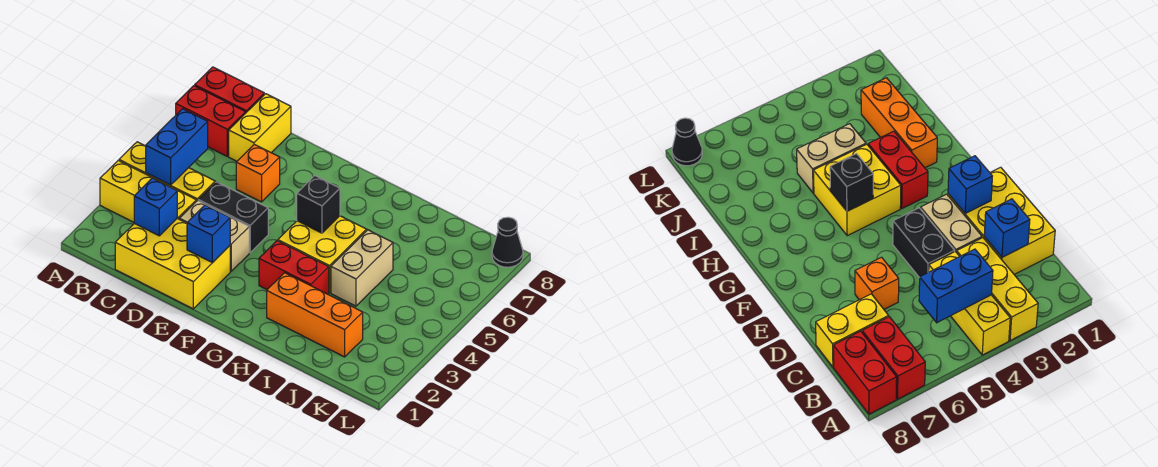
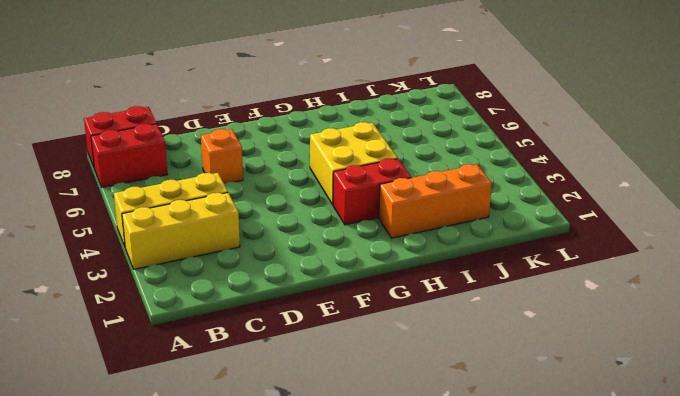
none -> yellow 2x3 brick [115,219,230,309]
none -> yellow 1x2 brick [229,94,291,161]
none -> tan 1x2 brick [180,200,249,271]

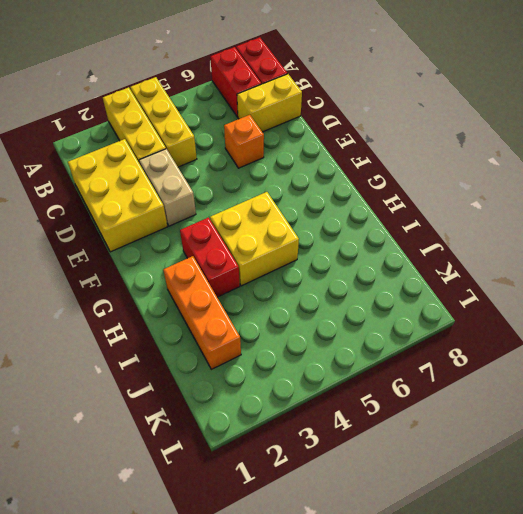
none -> black 1x2 brick [198,182,268,253]
none -> tan 1x2 brick [331,230,393,306]
none -> black 1x1 cone [492,217,523,267]

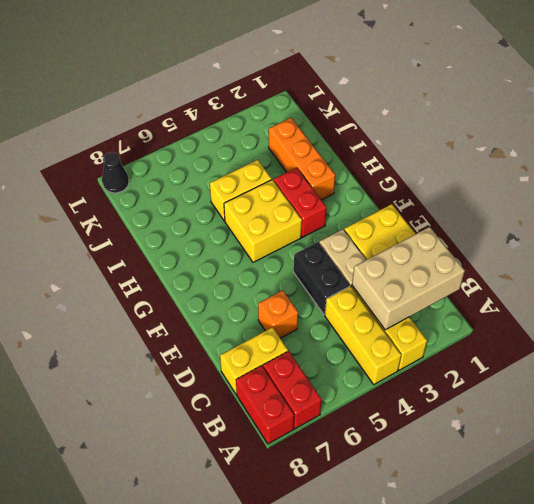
tan 2x3 brick [352,227,465,330] -> blue 1x1 brick [134,178,177,236]
yellow 1x2 brick [210,160,272,221] -> tan 1x2 brick [331,230,393,306]
none -> blue 1x2 brick [146,109,208,185]
none -> blue 1x1 brick [187,205,230,263]
none -> black 1x1 brick [297,176,340,233]

